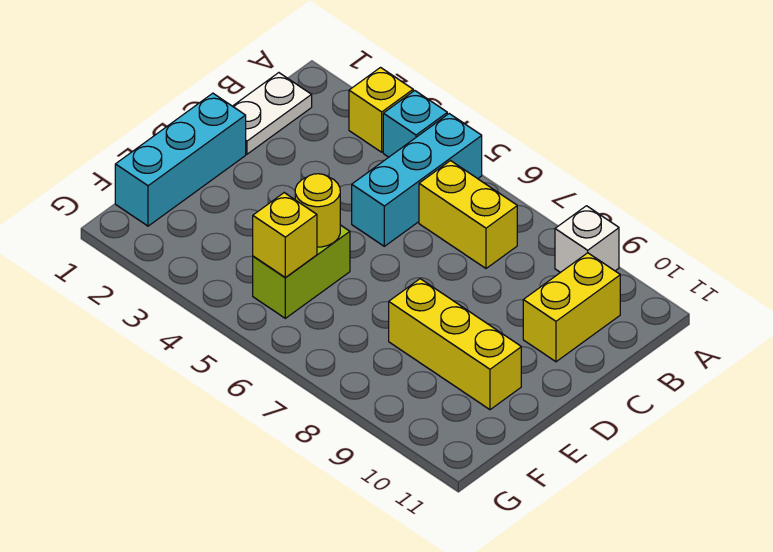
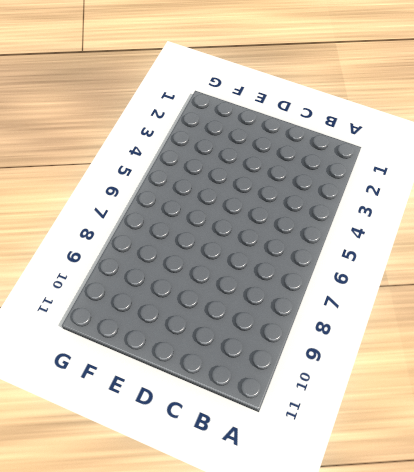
none -> yellow 1x1 brick [349,68,413,152]
none -> cyan 1x1 brick [383,91,447,157]
none -> cyan 1x3 brick [352,114,482,246]

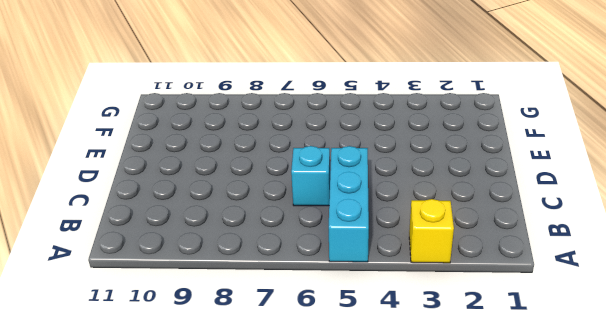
cyan 1x1 brick [291,146,330,206] -> cyan 1x1 brick moved to [383,91,447,157]
none -> white 1x1 brick [555,206,619,273]
none -> white 1x2 plate [233,73,312,154]
none -> yellow 1x2 brick [419,161,517,268]

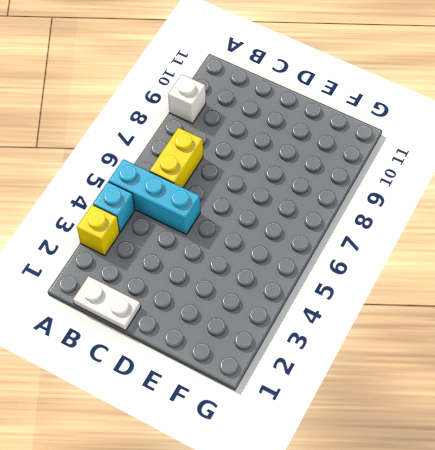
none -> yellow 1x2 brick [523,253,620,362]
none -> cyan 1x3 brick [115,93,246,226]
none -> lime 1x2 brick [253,225,350,318]

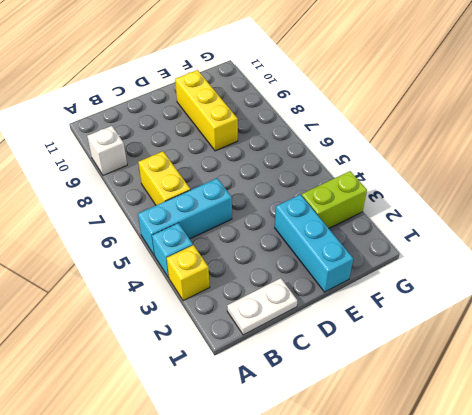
cyan 1x3 brick [275,195,353,292] -> cyan 1x3 brick turned to [115,93,246,226]
lime 1x2 brick [302,171,367,228] -> lime 1x2 brick moved to [253,225,350,318]
none -> yellow 1x2 brick [523,253,620,362]
none -> yellow 1x1 round brick [295,174,340,247]
none -> yellow 1x1 brick [253,193,317,277]

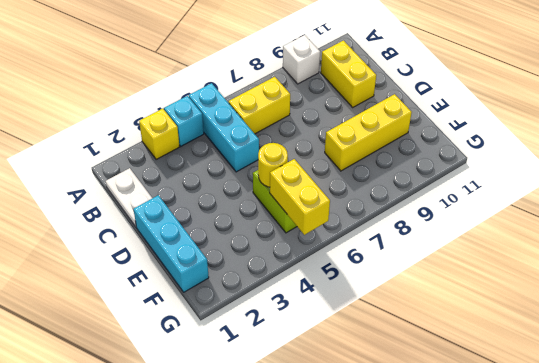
yellow 1x2 brick [270,159,330,235] -> yellow 1x1 brick [253,193,317,277]

